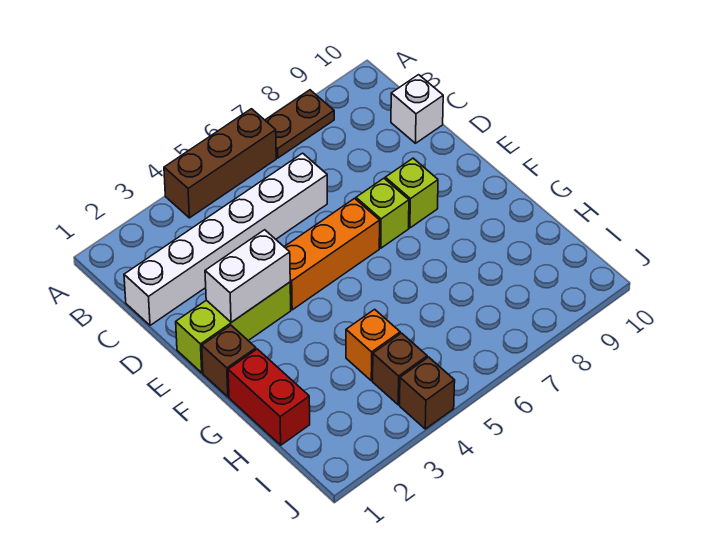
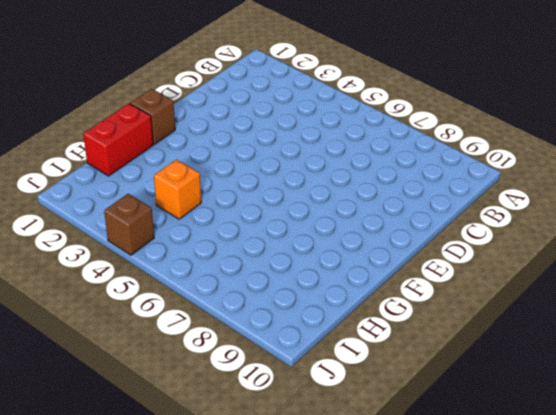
none -> brown 1x3 brick [164,109,276,218]
none -> brown 1x2 plate [265,90,334,158]
none -> white 1x6 brick [124,153,327,325]

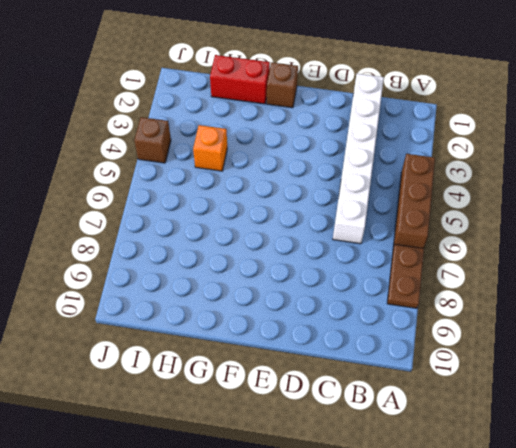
none -> white 1x1 brick [391,75,443,143]
none -> lime 1x3 brick [176,282,291,373]
none -> orange 1x3 brick [285,198,380,310]

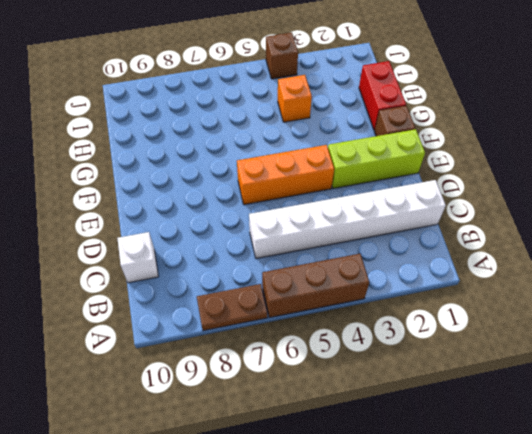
none -> lime 1x1 brick [356,178,409,248]
none -> lime 1x1 brick [385,158,438,228]
none -> brown 1x1 brick [373,333,427,405]

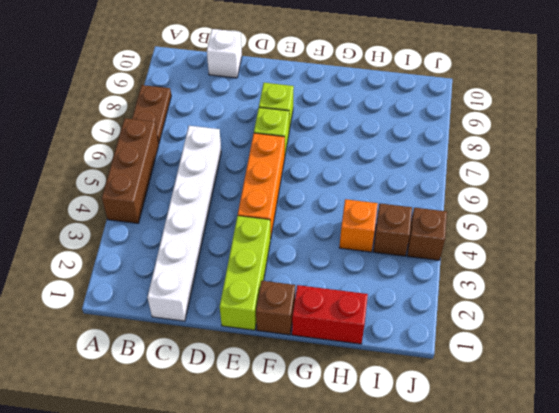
none -> white 1x2 brick [205,230,290,322]

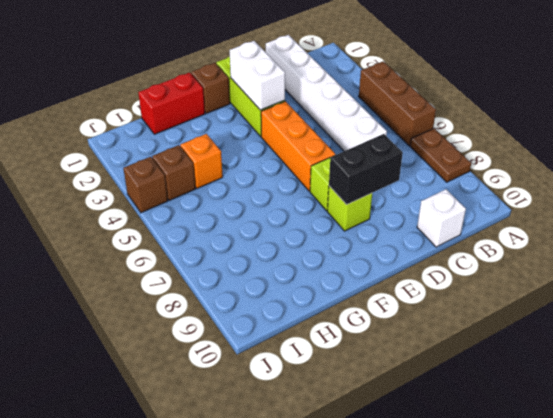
black 1x2 brick [329,134,403,205] -> none

